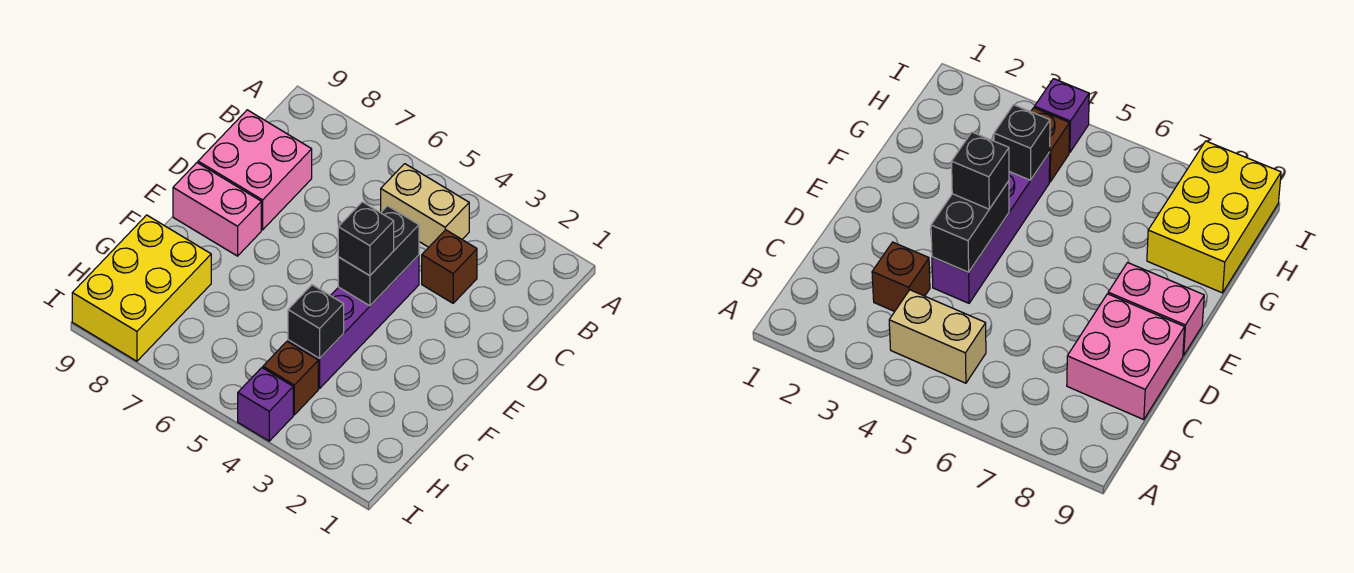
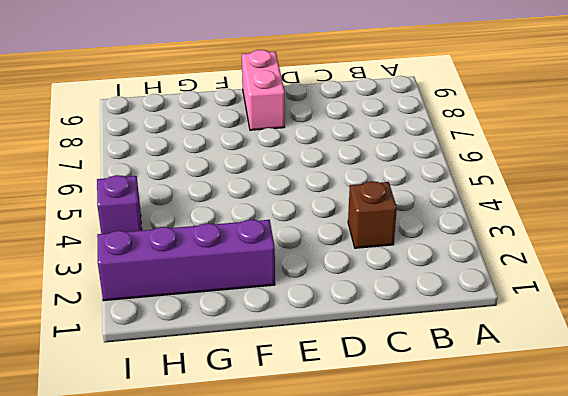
purple 1x4 brick [97,220,275,301] -> purple 1x4 brick moved to [288,255,419,389]
none -> tan 1x2 brick [381,164,469,247]
none -> pink 2x2 brick [198,110,312,230]

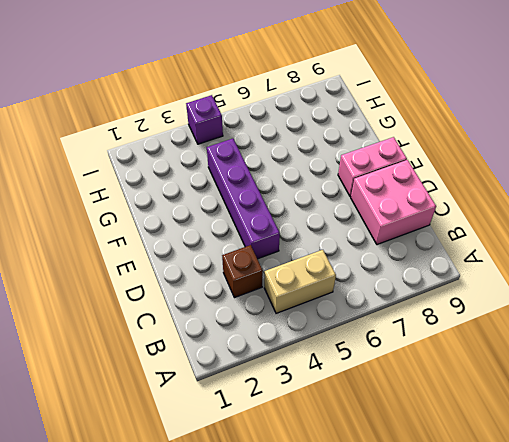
none -> yellow 2x3 brick [72,215,211,361]
none -> brown 1x1 brick [263,341,318,415]

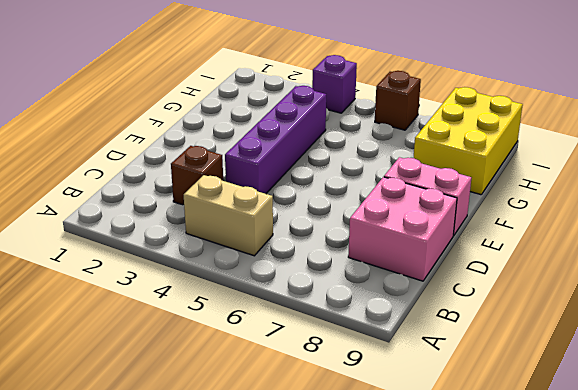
brown 1x1 brick [375,71,421,130] -> brown 1x1 brick moved to [263,341,318,415]
none -> black 1x2 brick [338,206,419,306]
none -> black 1x1 brick [288,285,344,359]

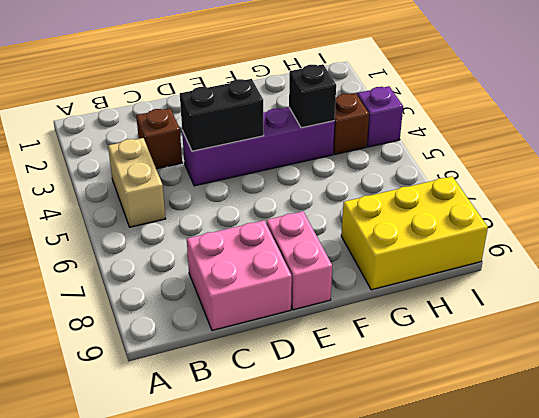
none -> black 1x1 brick [338,202,394,276]

